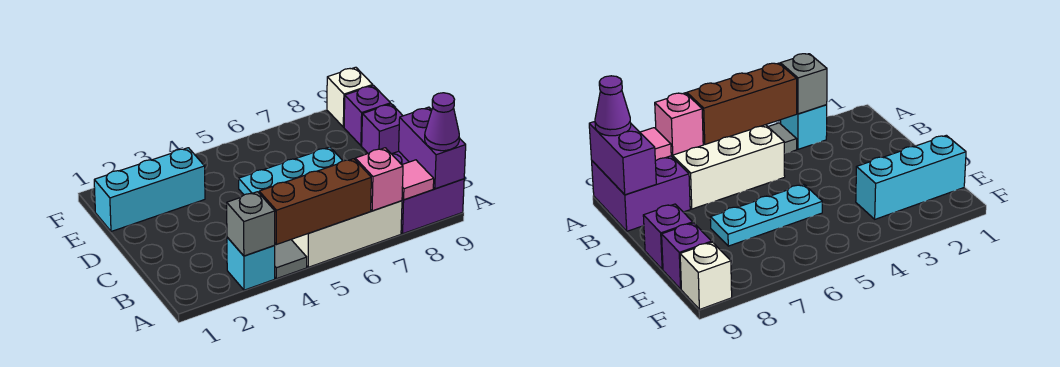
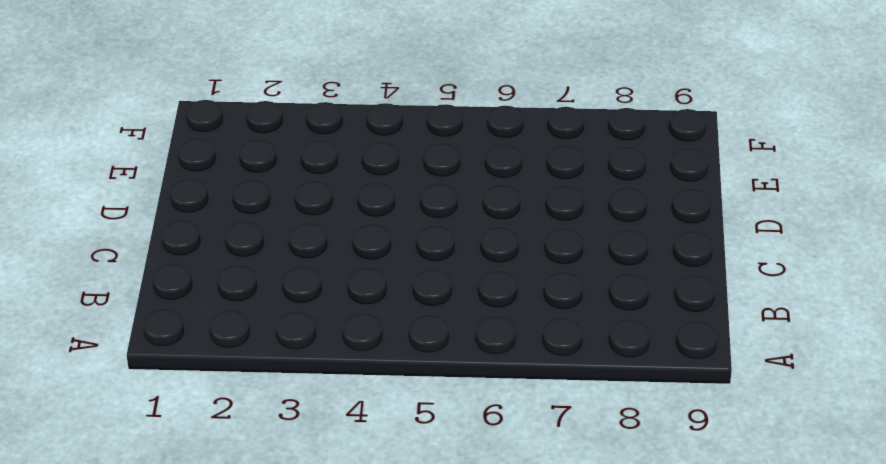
none -> cyan 1x1 brick [227,237,275,290]
none -> grey 1x1 tile [274,240,307,279]
none -> white 2x3 brick [291,201,402,267]

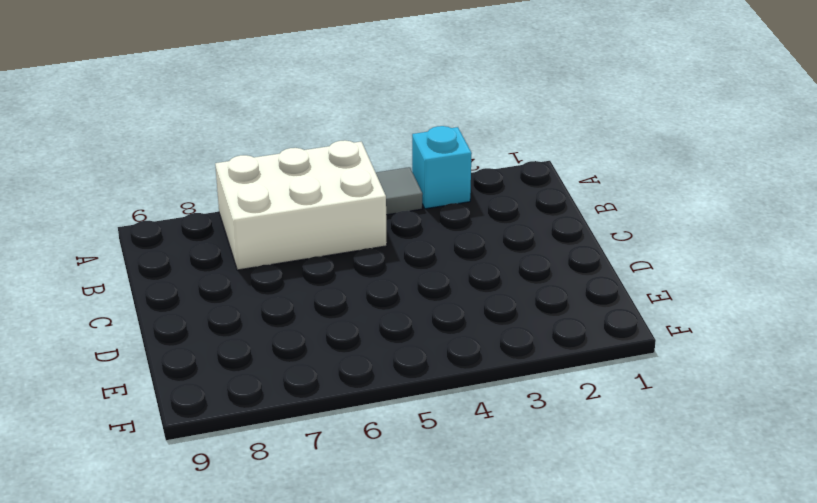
none -> purple 2x2 brick [392,151,464,234]
none -> cyan 1x3 plate [239,147,343,195]
none -> purple 1x1 brick [362,104,403,154]

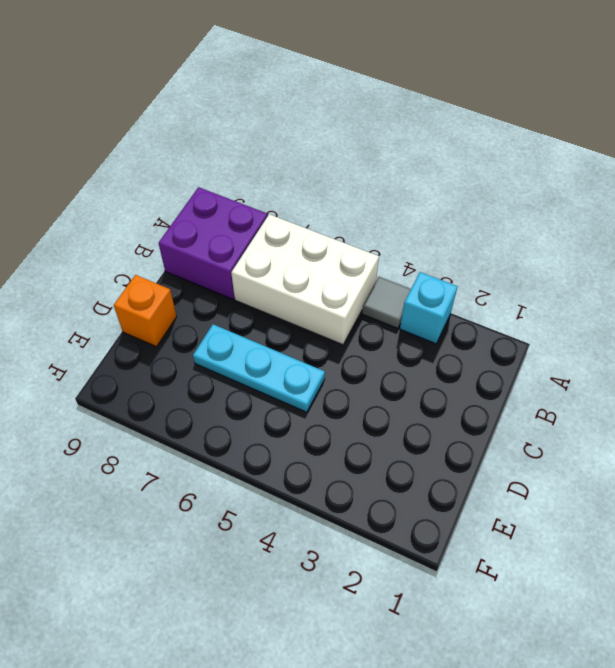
orange 1x1 brick [114,275,177,347] -> purple 1x1 brick [362,104,403,154]
none -> cyan 1x3 brick [94,148,205,232]
none -> purple 1x1 brick [344,85,391,146]
none -> white 1x1 brick [327,67,373,127]

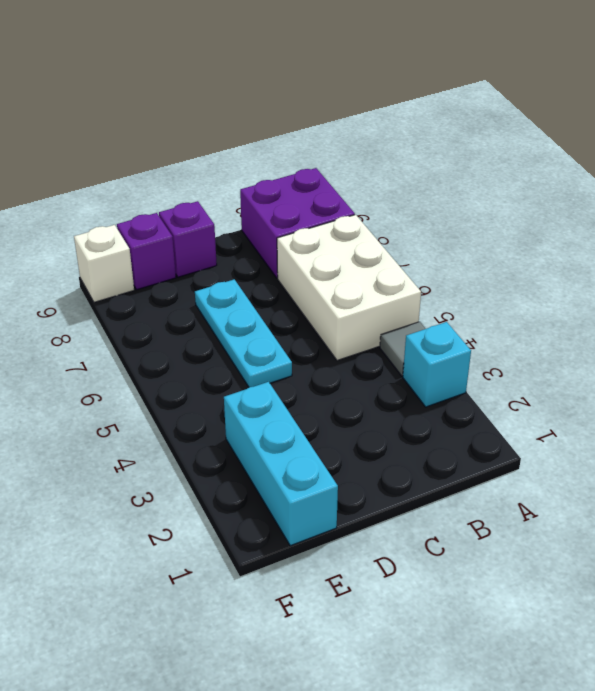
none -> grey 1x1 brick [227,192,275,256]
none -> brown 1x3 brick [259,159,371,245]
none -> pink 1x1 brick [355,148,403,211]

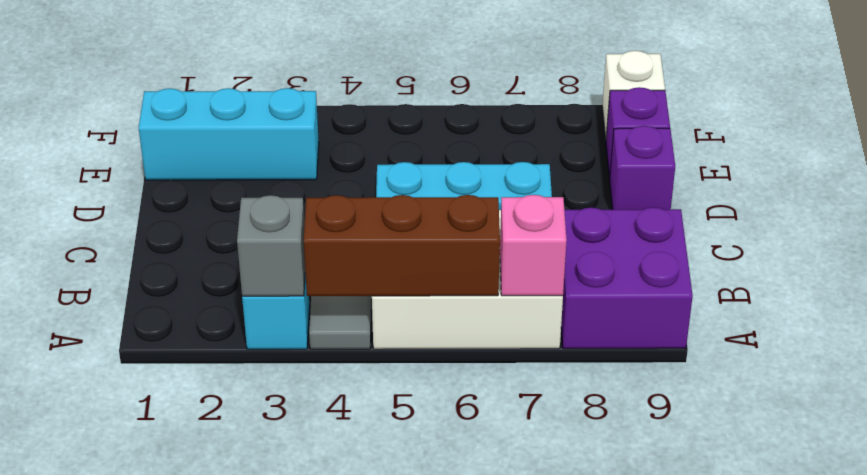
none -> pink 1x1 tile [402,160,434,200]
none -> purple 1x2 brick [399,107,466,189]
none -> purple 1x1 cone [425,93,459,151]

